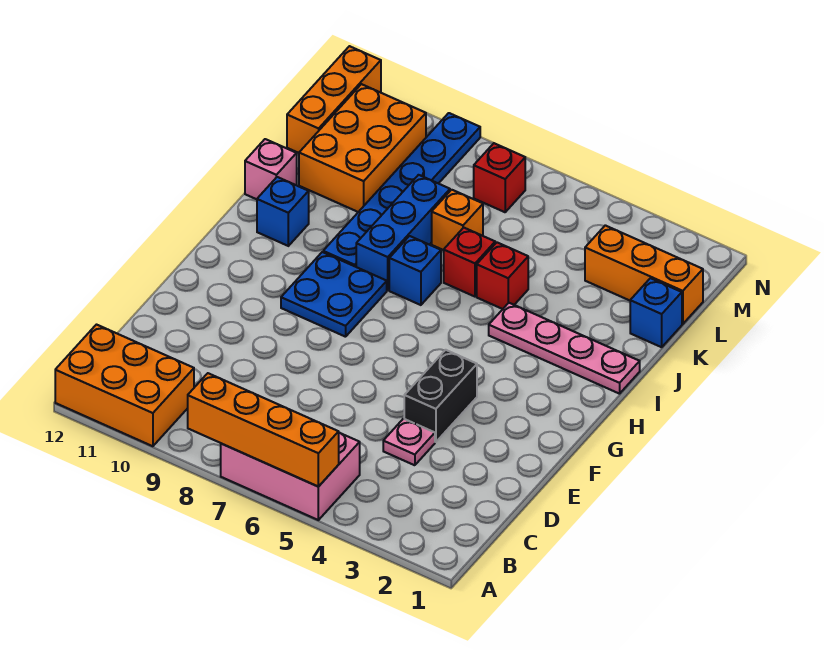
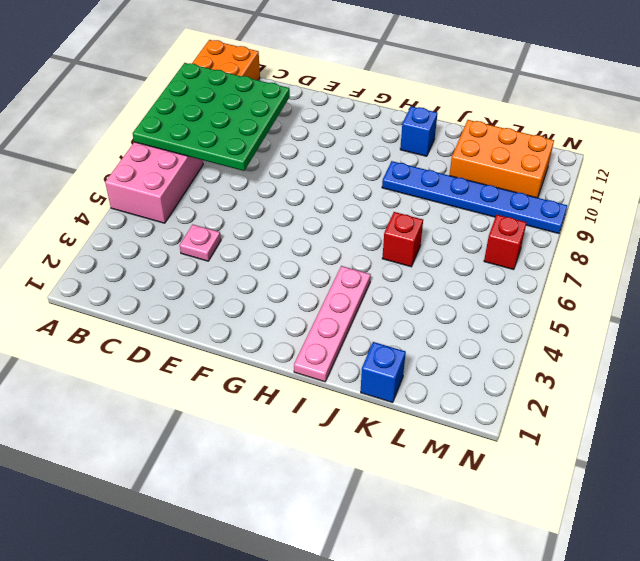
green 4x4 plate [132,63,290,171] -> orange 1x4 brick [188,373,339,487]
none -> black 1x2 brick [404,350,477,442]
none -> blue 2x2 plate [281,252,387,337]
none -> blue 1x1 brick [389,236,441,305]

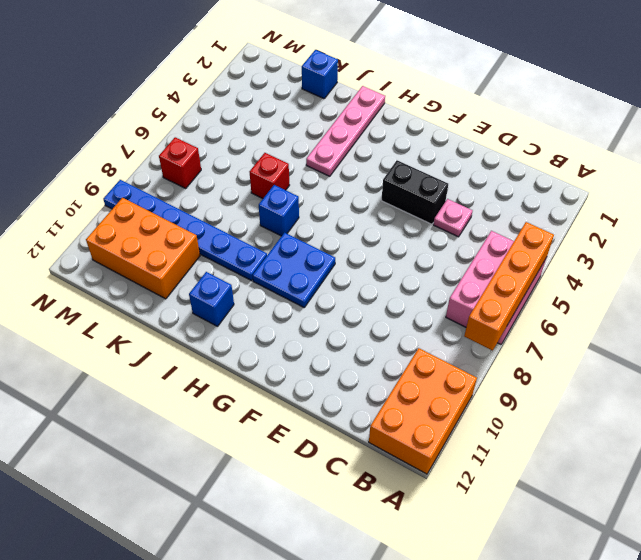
none -> blue 1x3 brick [356,175,450,290]
none -> red 1x1 brick [477,243,528,309]
none -> pink 1x1 brick [245,139,297,199]

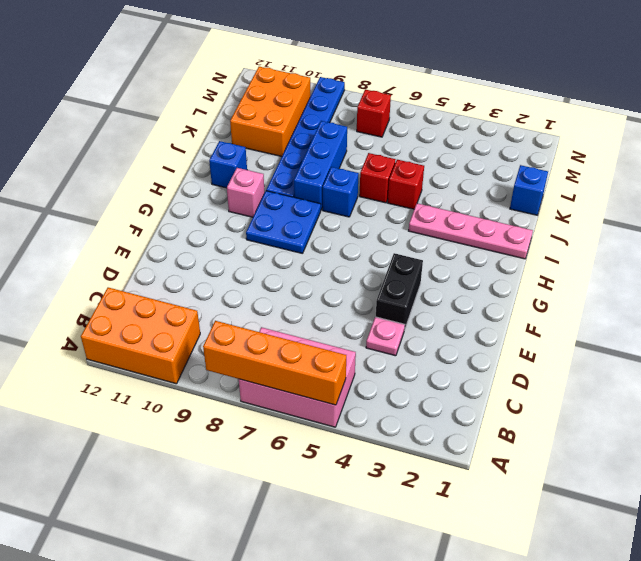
pink 1x1 brick [227,168,265,217] -> pink 1x1 brick moved to [245,139,297,199]
none -> orange 1x1 brick [432,190,483,250]
none -> orange 1x3 brick [585,225,703,324]
none -> orange 1x3 brick [287,46,381,153]

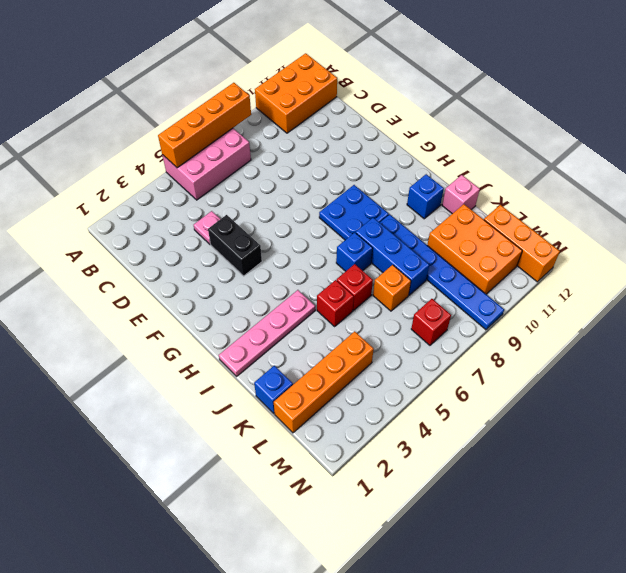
orange 1x4 brick [274,331,374,433] -> orange 1x3 brick [585,225,703,324]

